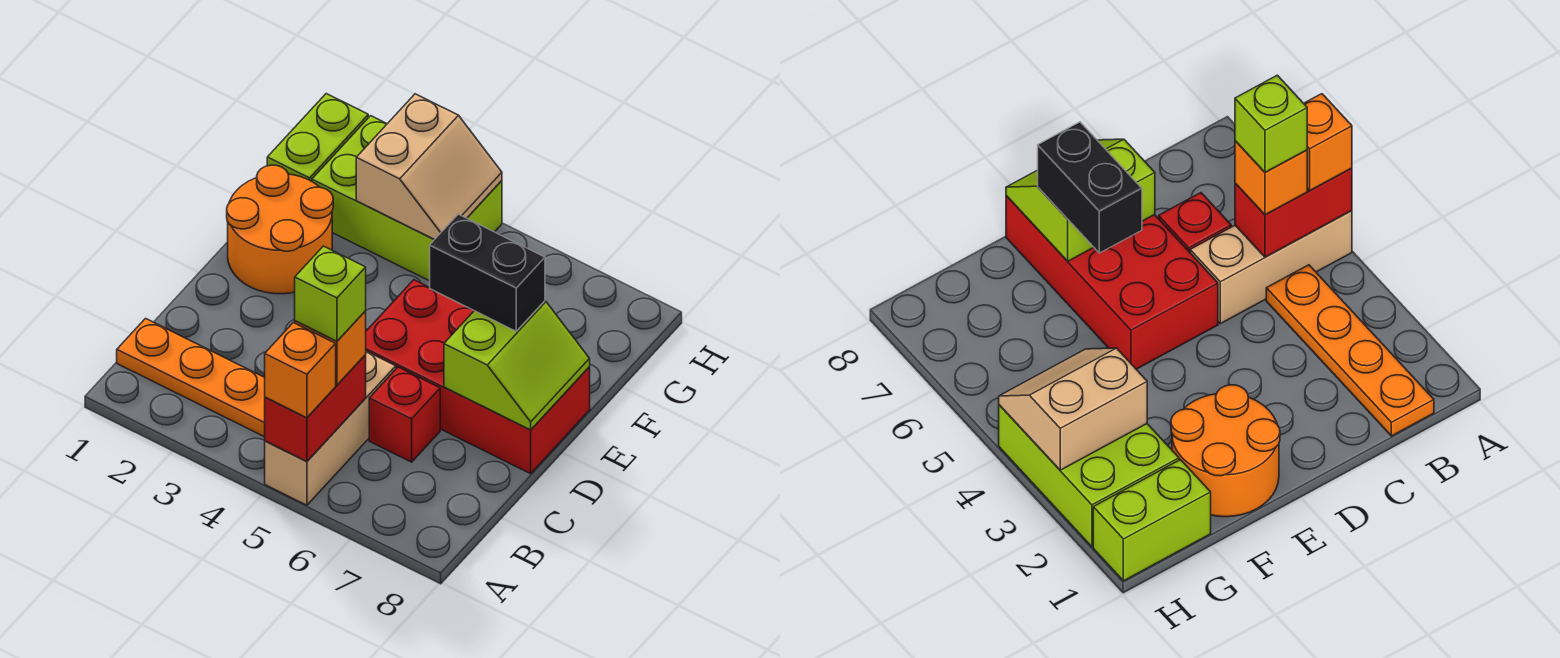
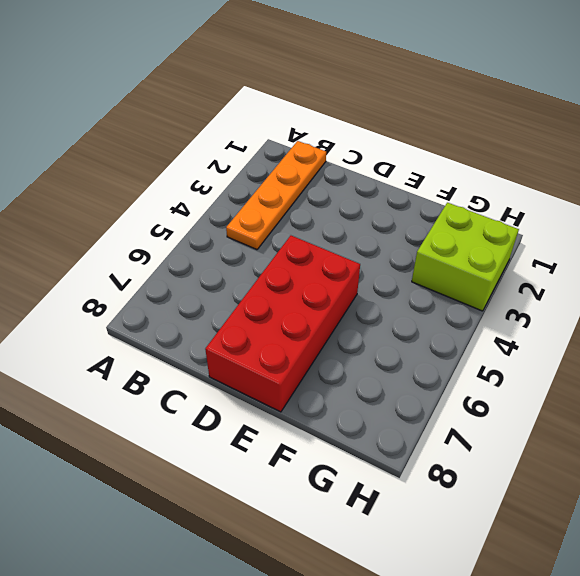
lime 2x2 brick [412,203,519,311] -> lime 2x3 brick [312,116,502,281]
none -> tan 1x3 brick [265,351,396,505]
none -> red 1x1 brick [369,367,440,462]
none -> orange 2x2 round brick [227,165,333,294]

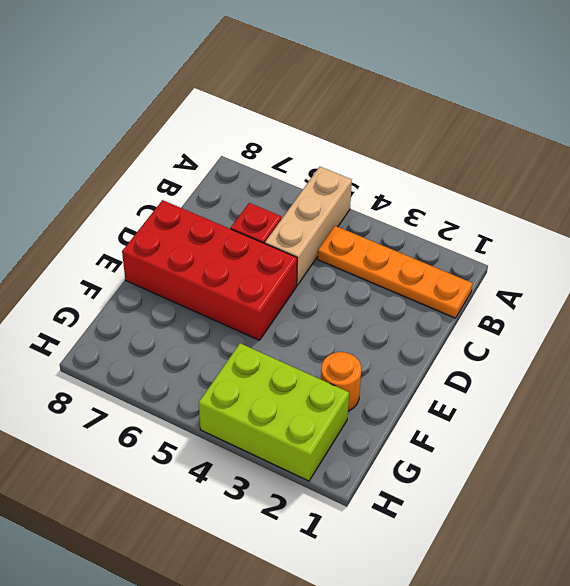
orange 1x1 round brick [321,352,361,411] -> orange 2x2 round brick [227,165,333,294]
none -> lime 1x2 brick [267,94,368,181]
none -> red 1x2 brick [265,355,366,461]
none -> lime 2x2 slope [444,301,590,430]

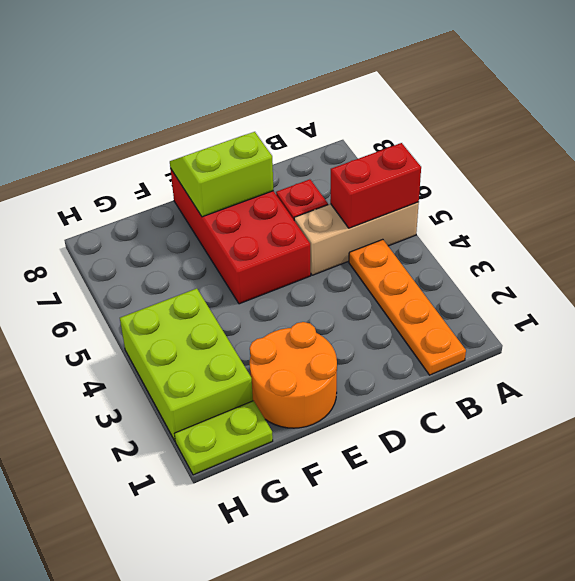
lime 1x2 plate [175,401,273,475] -> lime 1x2 brick [267,94,368,181]
none -> tan 2x2 slope [356,94,502,240]
none -> orange 1x1 brick [265,323,336,418]
none -> orange 1x1 brick [295,311,366,385]

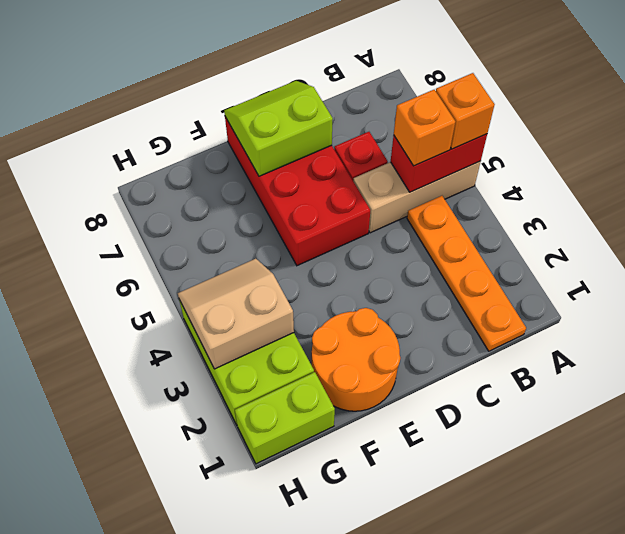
none -> black 1x2 brick [430,214,545,331]
none -> lime 1x1 brick [295,246,366,341]

